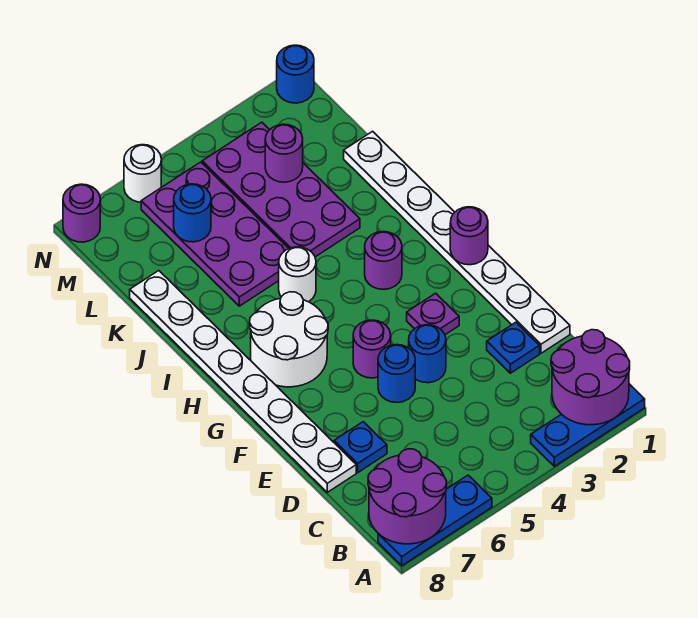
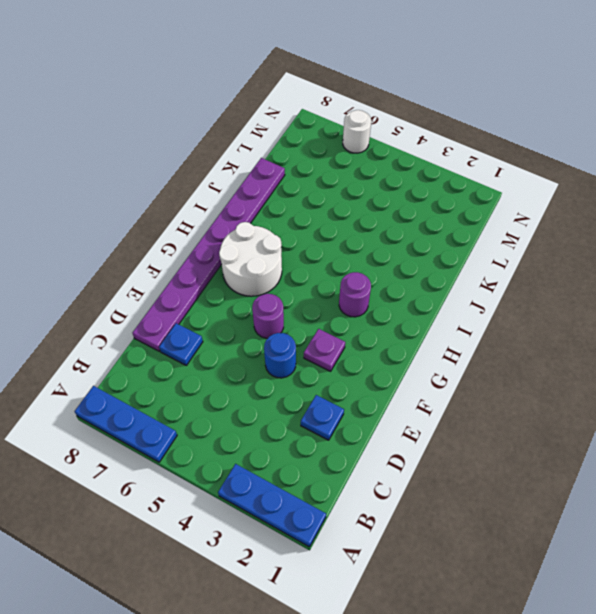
purple 1x8 plate [132,158,285,351] -> white 1x8 plate [130,271,356,492]
none -> white 1x8 plate [344,131,570,353]
none -> blue 1x1 round brick [378,345,415,403]
none -> white 1x1 round brick [279,247,316,302]

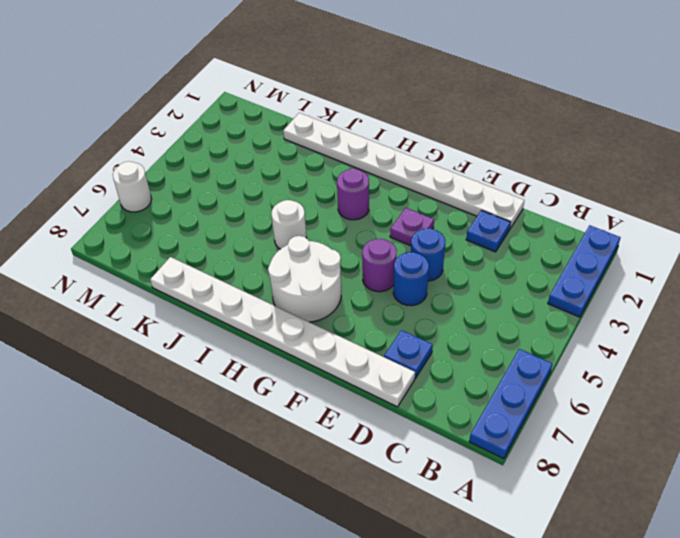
none -> purple 2x4 plate [202,122,360,257]
none -> purple 2x4 plate [141,162,289,306]
none -> blue 1x1 round brick [277,45,314,103]

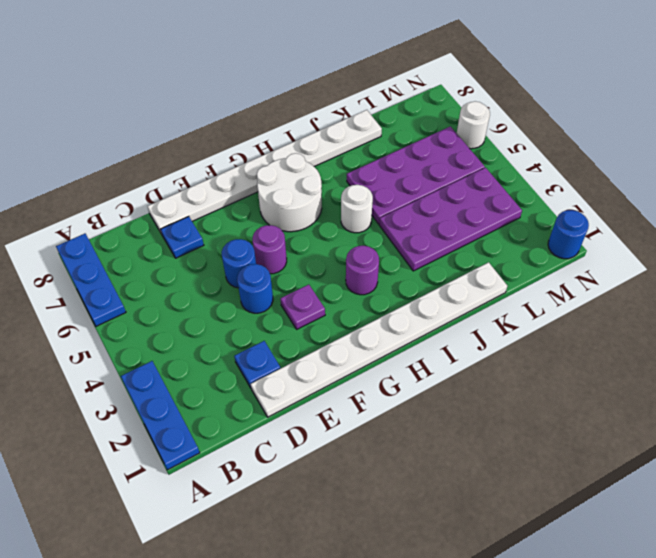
none -> purple 1x1 round brick [63,184,100,242]
none -> purple 2x2 round brick [551,330,630,425]
none -> purple 2x2 round brick [368,449,447,544]

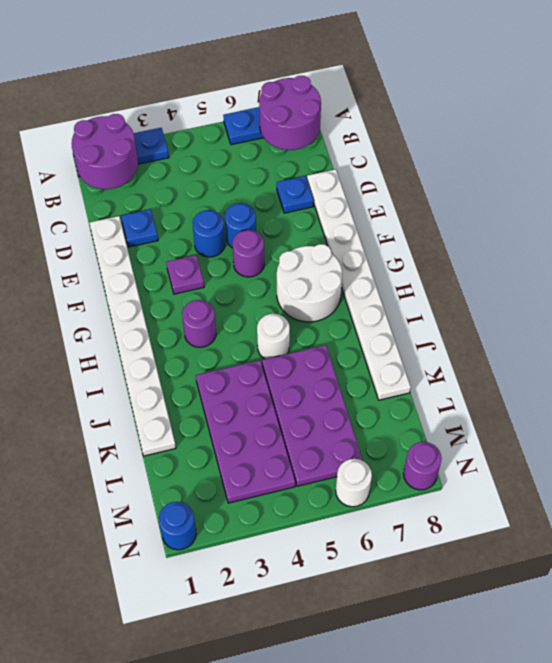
none -> purple 1x1 round brick [450,207,488,265]
none -> purple 1x1 round brick [265,124,303,182]
none -> blue 1x1 round brick [174,184,211,242]

